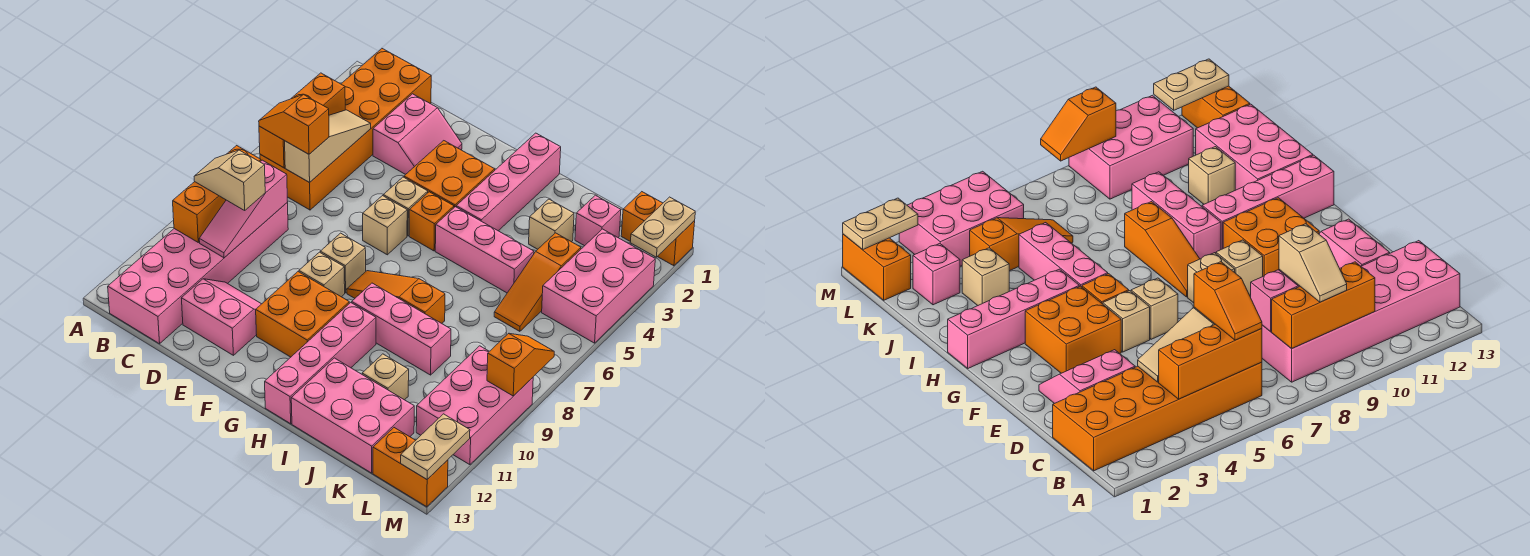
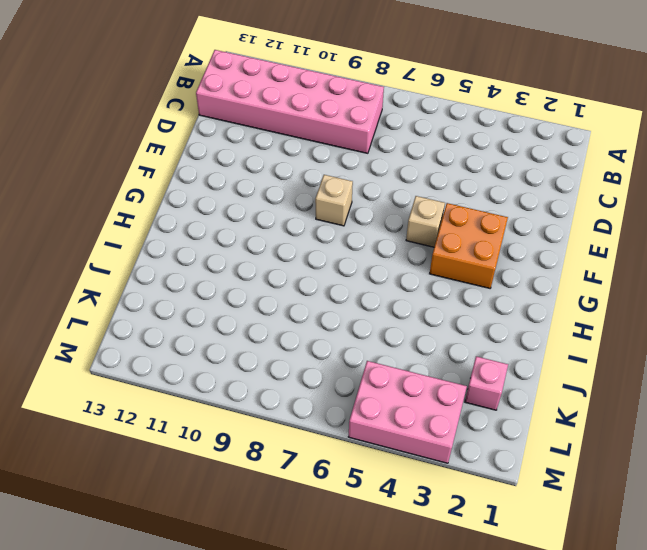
none -> orange 2x6 brick [260,49,431,210]
none -> pink 2x2 slope [373,94,462,174]
none -> pink 2x2 slope [181,279,261,355]
none -> tan 1x1 brick [363,196,407,255]

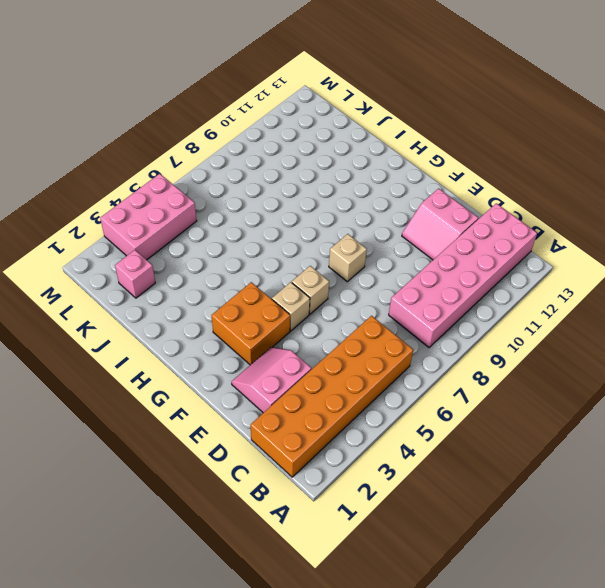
none -> tan 1x1 brick [299,252,345,297]
none -> orange 2x2 brick [256,272,349,357]
none -> orange 1x1 brick [409,192,454,251]
none -> orange 1x3 slope [347,271,445,323]

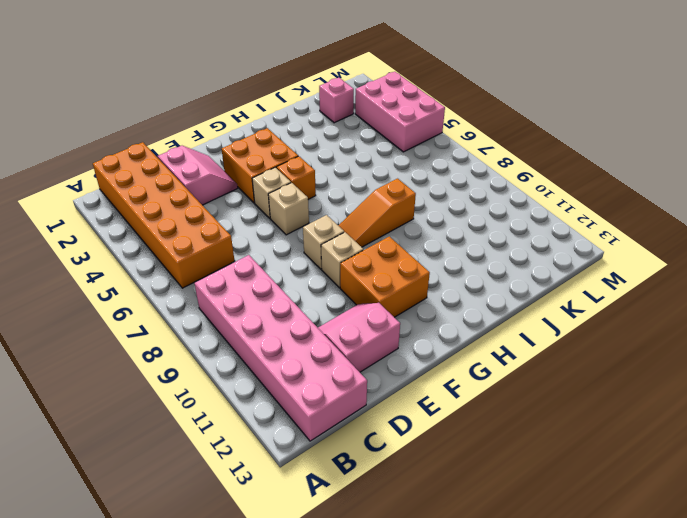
none -> pink 1x4 brick [456,133,561,231]
none -> pink 1x3 brick [435,207,534,293]
none -> pink 1x3 brick [352,283,451,375]
none -> pink 1x4 brick [265,303,376,424]

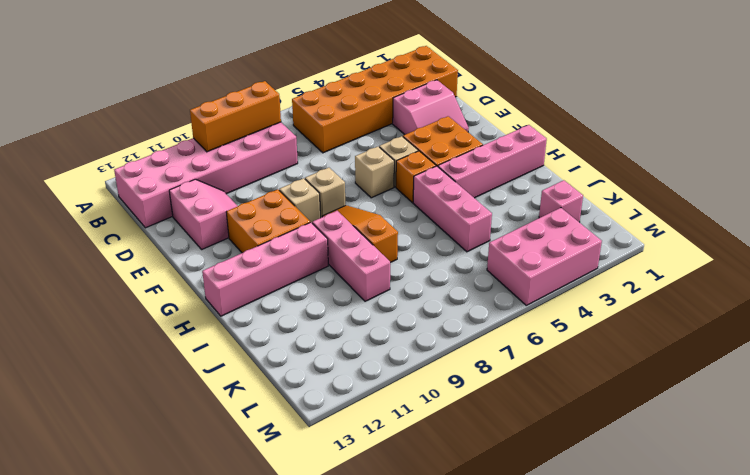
none -> pink 2x3 brick [291,358,414,473]
none -> tan 1x1 brick [529,199,574,249]
none -> tan 1x1 brick [362,354,409,400]
none -> orange 1x3 slope [494,233,581,331]

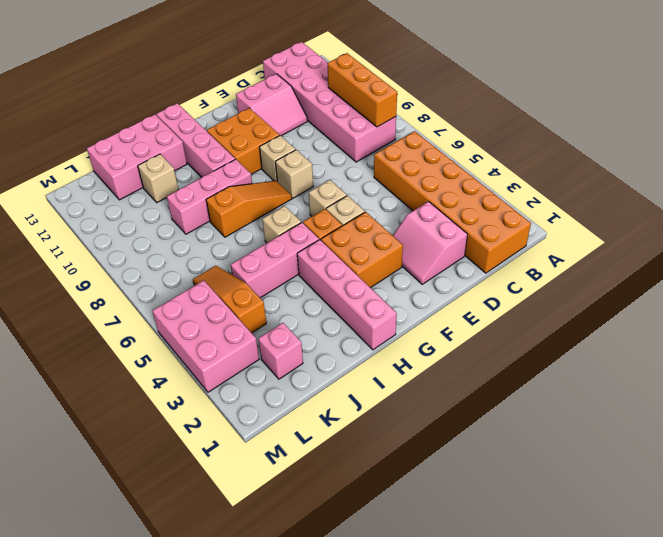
tan 1x1 brick [262,206,301,243] -> tan 1x1 brick moved to [529,199,574,249]
none -> orange 1x2 brick [621,192,695,266]
none -> pink 2x3 brick [416,346,533,465]
none -> orange 1x2 brick [373,428,448,507]
none -> orange 1x3 brick [259,73,345,168]

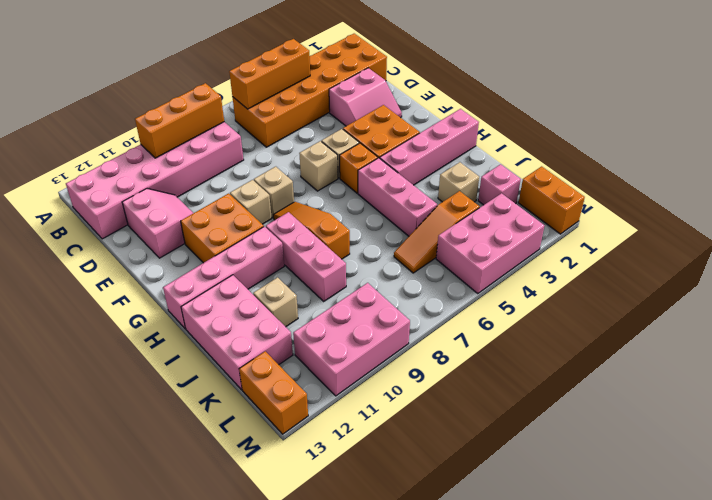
none -> tan 1x3 slope [285,110,371,182]
none -> pink 1x3 slope [199,160,288,258]
none -> tan 1x2 plate [630,197,695,257]
none -> orange 1x2 slope [487,333,554,396]

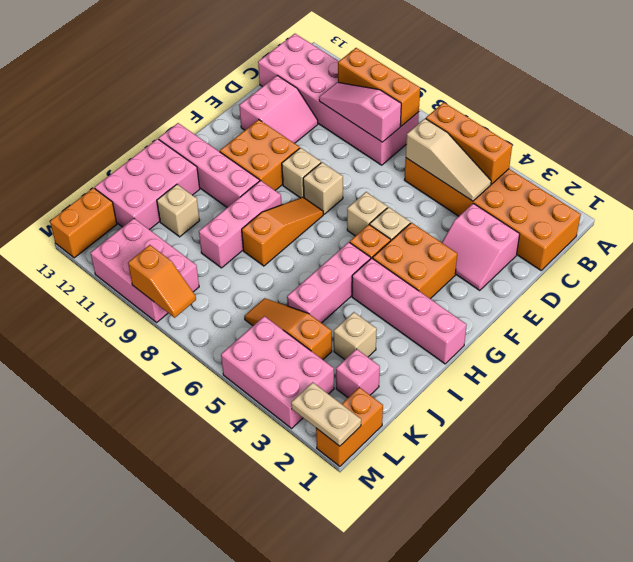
none -> tan 1x2 plate [401,414,470,479]
none -> orange 1x2 slope [259,95,329,154]
none -> tan 1x2 slope [194,150,265,210]

